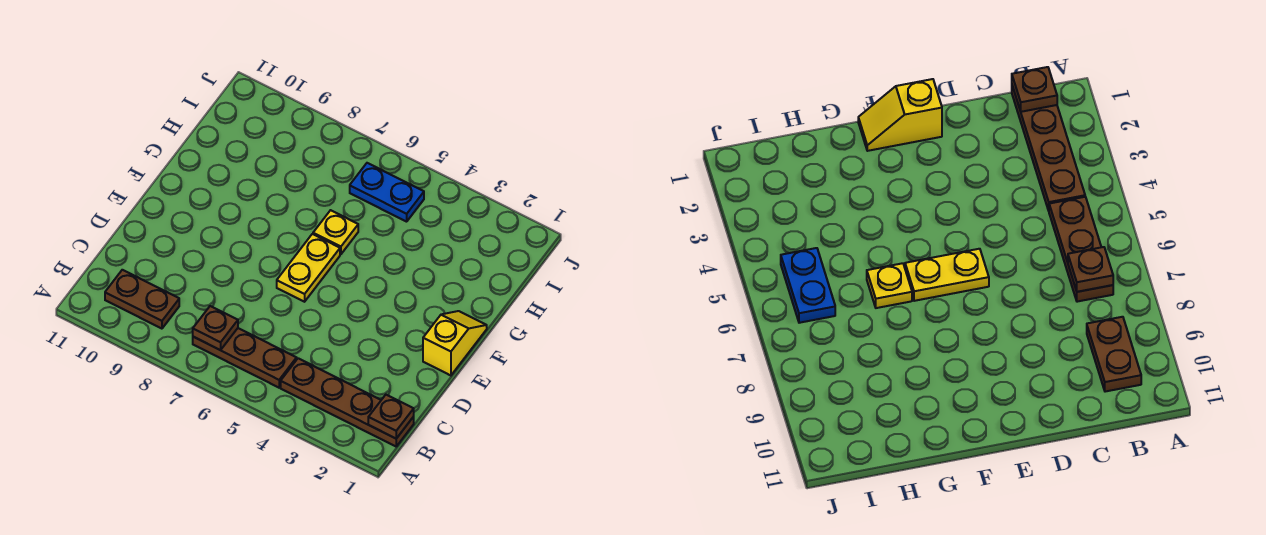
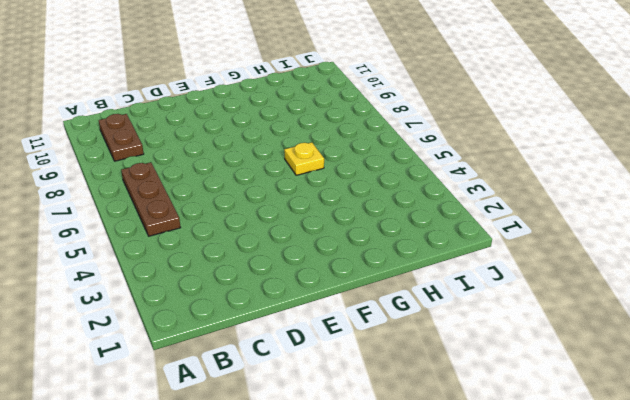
none -> brown 1x4 plate [281,358,414,446]
none -> yellow 1x2 slope [423,311,487,376]

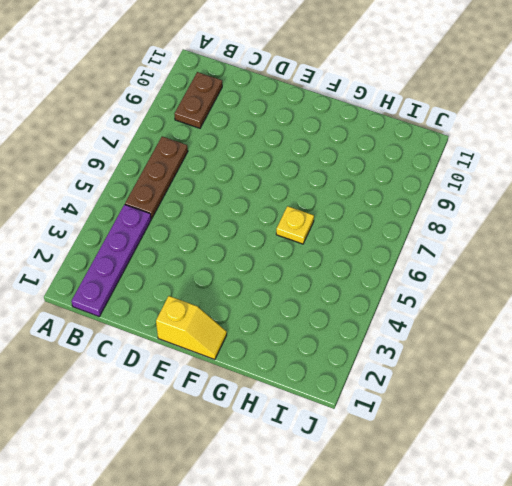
purple 1x4 plate [71,205,151,316] -> brown 1x4 plate [281,358,414,446]
none -> yellow 1x2 plate [277,234,340,302]
none -> blue 1x2 plate [350,163,424,222]

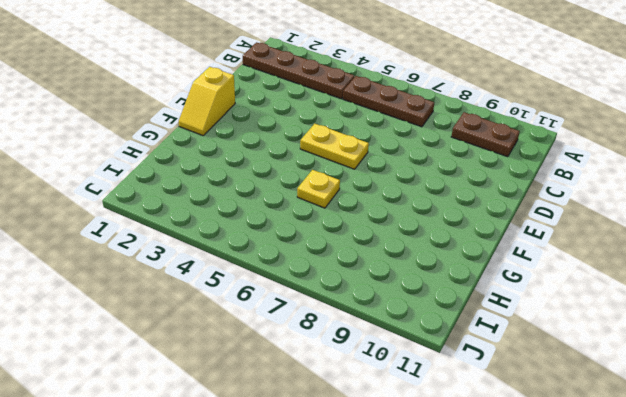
yellow 1x2 plate [300,124,369,169] -> yellow 1x2 plate turned to [277,234,340,302]
none -> blue 1x2 plate [350,163,424,222]
none -> brown 1x1 plate [368,395,414,439]

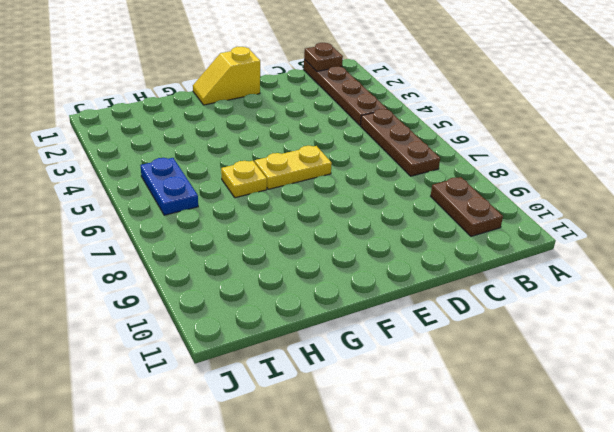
none -> brown 1x1 plate [193,306,238,350]

